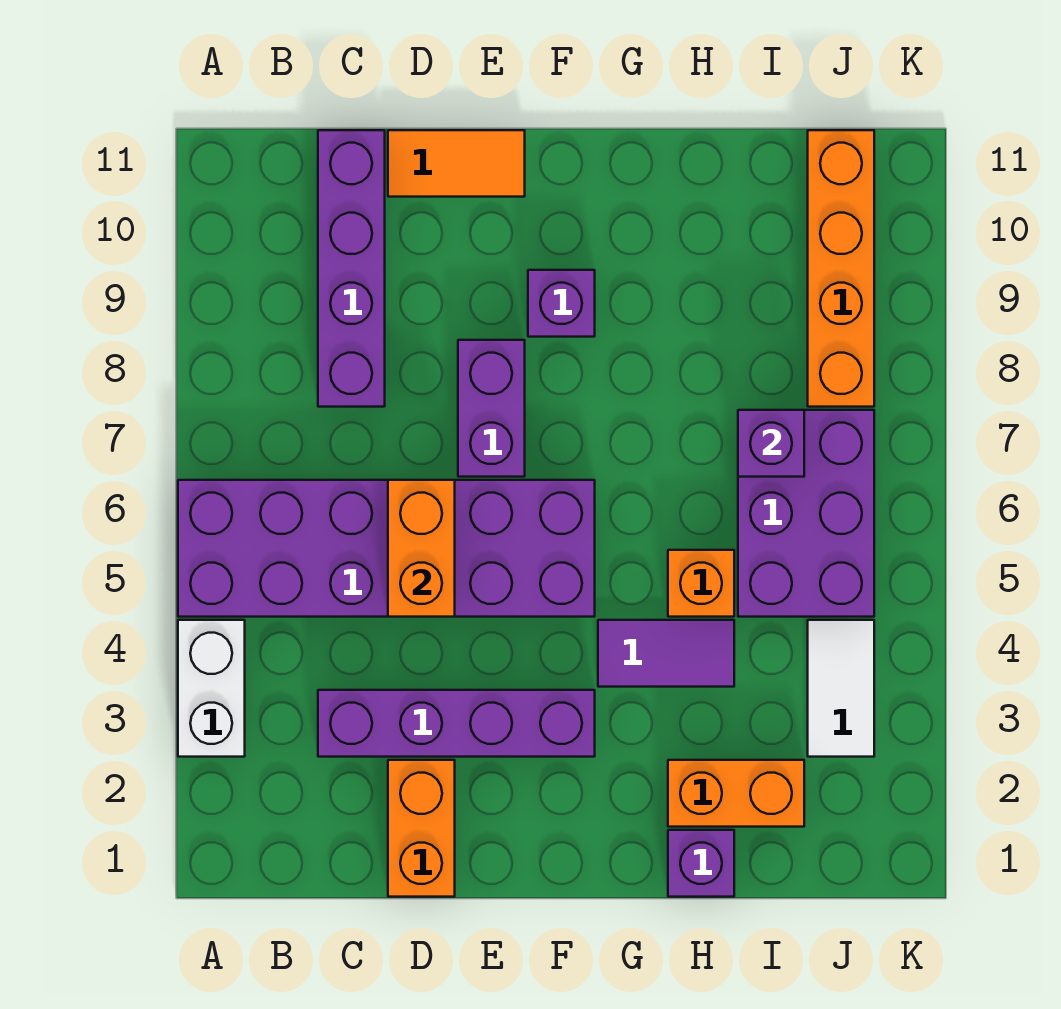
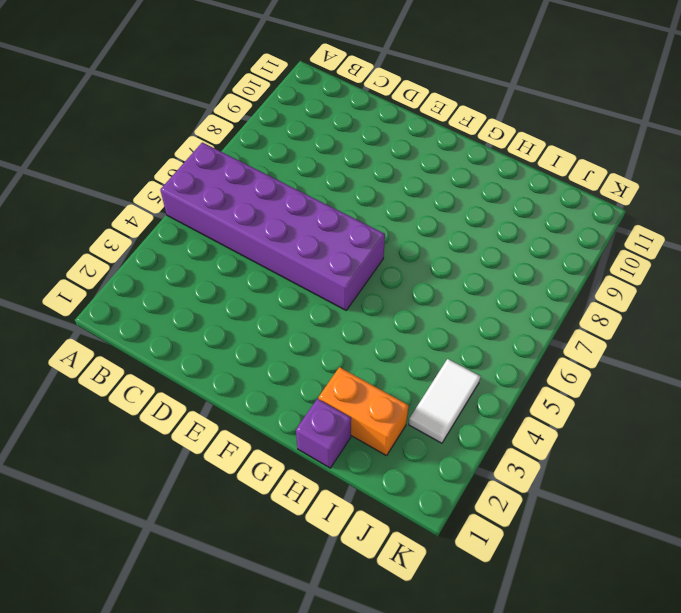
none -> white 1x2 brick [178,620,245,757]
none -> purple 1x4 brick [318,690,595,757]
none -> purple 1x4 brick [318,130,385,407]

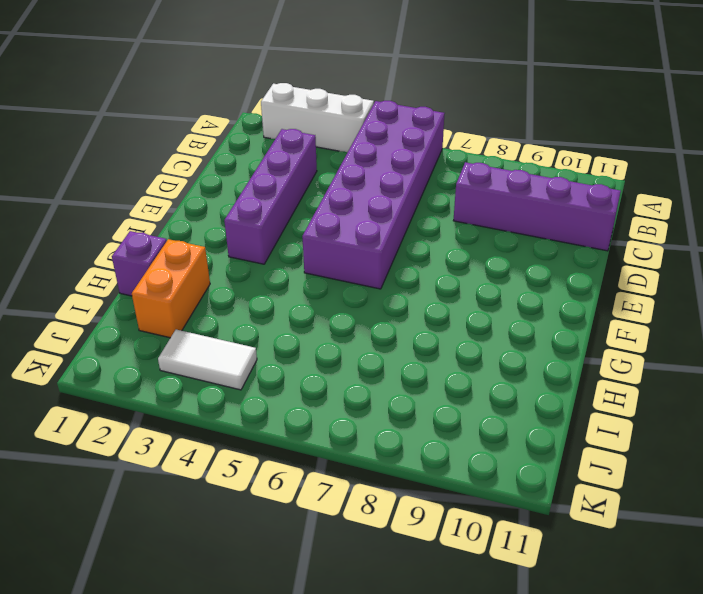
white 1x3 brick [261,83,374,152] -> white 1x2 brick [178,620,245,757]
none -> orange 1x2 brick [388,760,455,897]
none -> orange 1x2 tile [388,130,525,197]
none -> purple 1x2 brick [458,340,525,477]

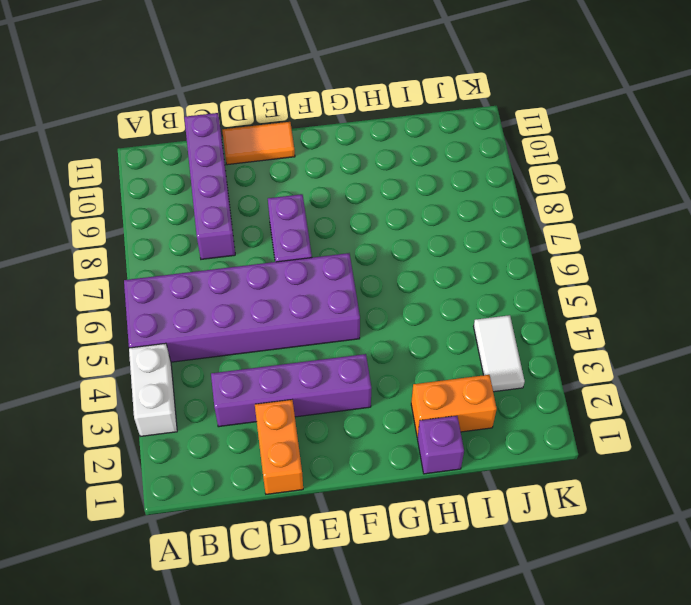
none -> purple 1x1 brick [528,270,595,337]
none -> purple 1x2 tile [598,620,734,687]
none -> orange 1x1 brick [668,550,734,617]

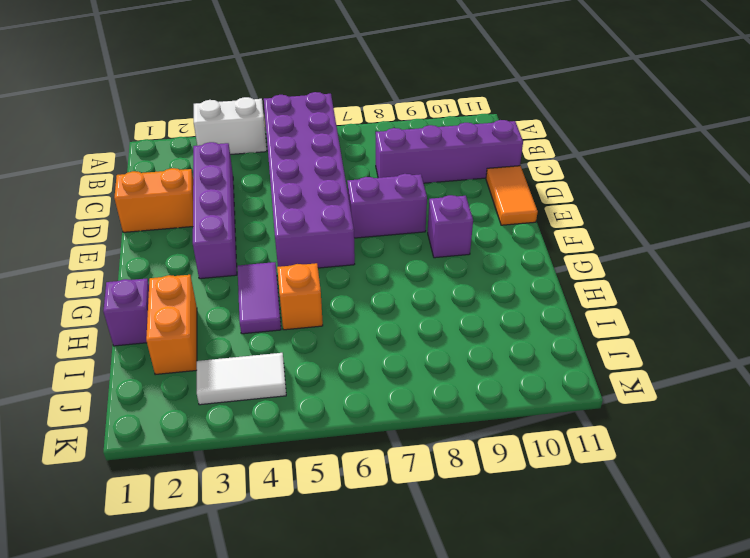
none -> purple 2x3 brick [738,410,874,617]
none -> orange 1x4 brick [808,130,874,407]
none -> orange 1x2 brick [388,480,455,617]

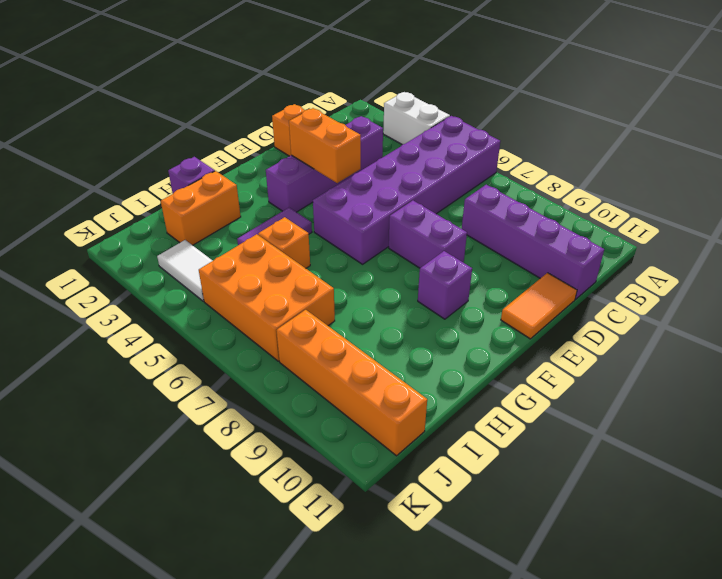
orange 1x2 brick [289,108,361,183] -> orange 1x2 brick moved to [388,480,455,617]
orange 2x3 brick [199,234,335,361] -> purple 2x3 brick [738,410,874,617]
none -> purple 1x1 brick [738,410,804,477]

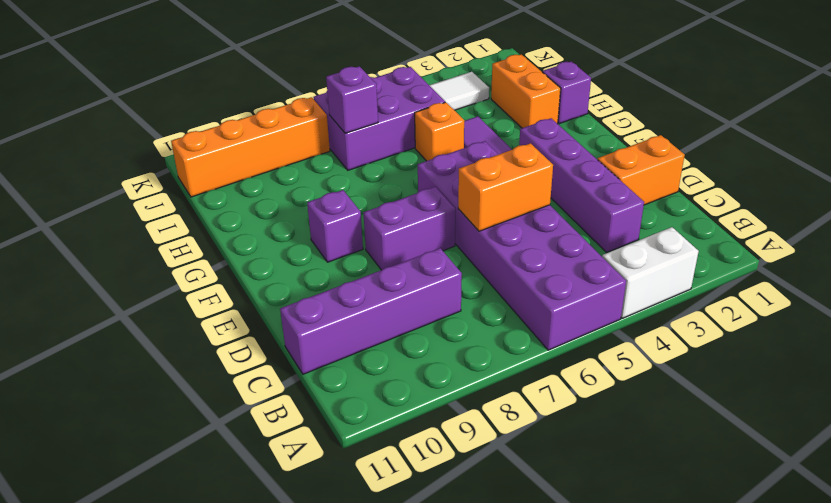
none -> orange 1x2 tile [388,130,525,197]

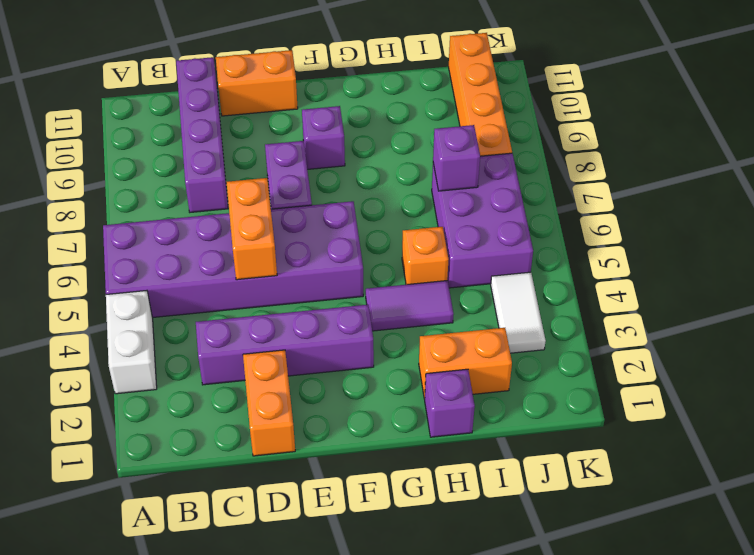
orange 1x2 brick [216,50,298,116] -> orange 1x2 tile [388,130,525,197]

